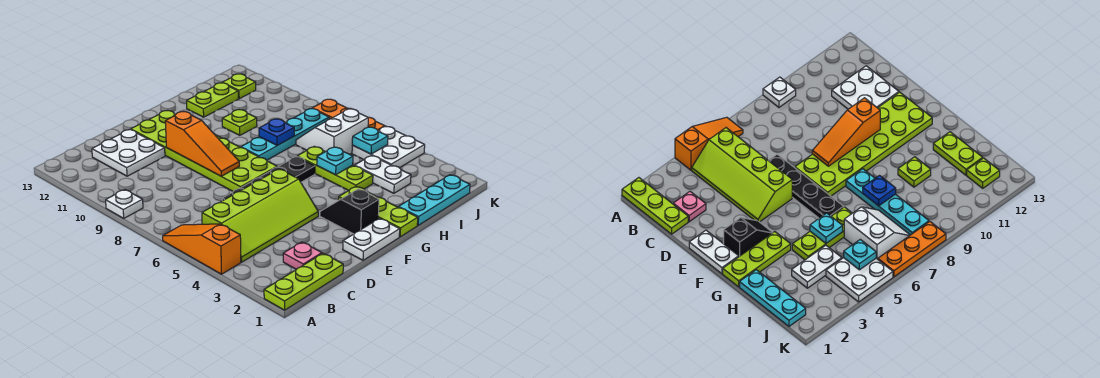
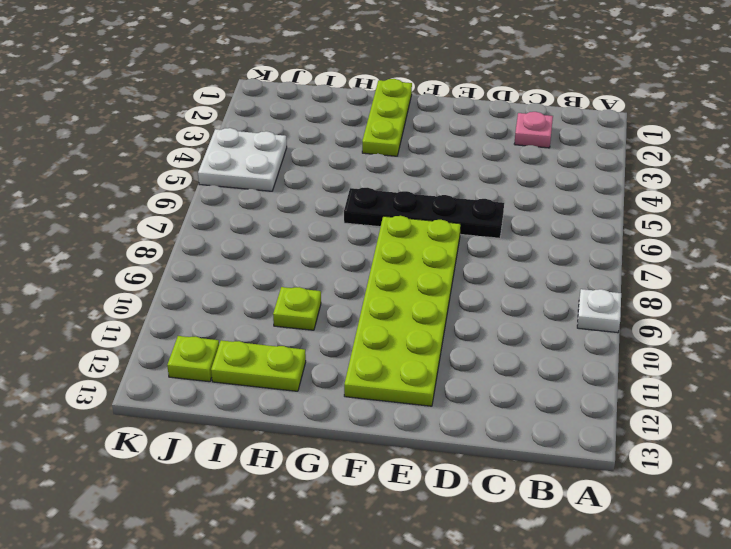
none -> lime 1x3 plate [264,253,343,310]
none -> orange 1x3 slope [163,224,241,274]
none -> lime 2x4 slope [202,169,318,262]

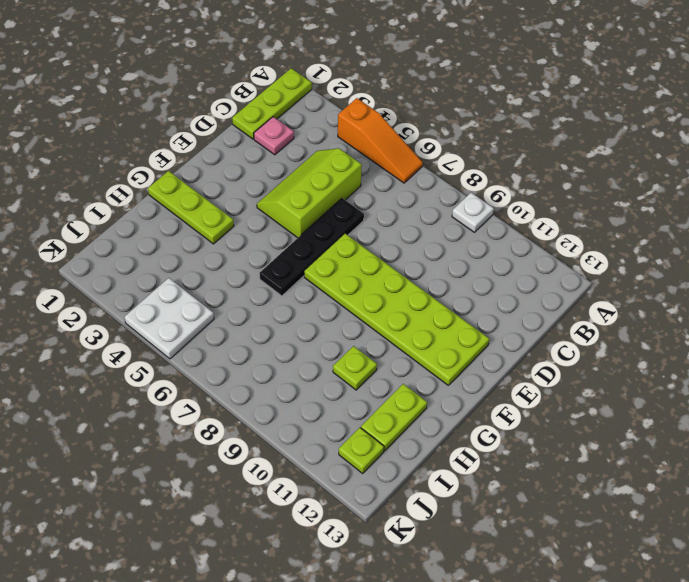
lime 2x3 slope [257,148,362,238] -> lime 2x4 slope [202,169,318,262]
none -> white 2x2 plate [92,130,165,176]
none -> white 1x2 plate [343,218,400,260]
none -> black 1x2 slope [320,189,379,234]

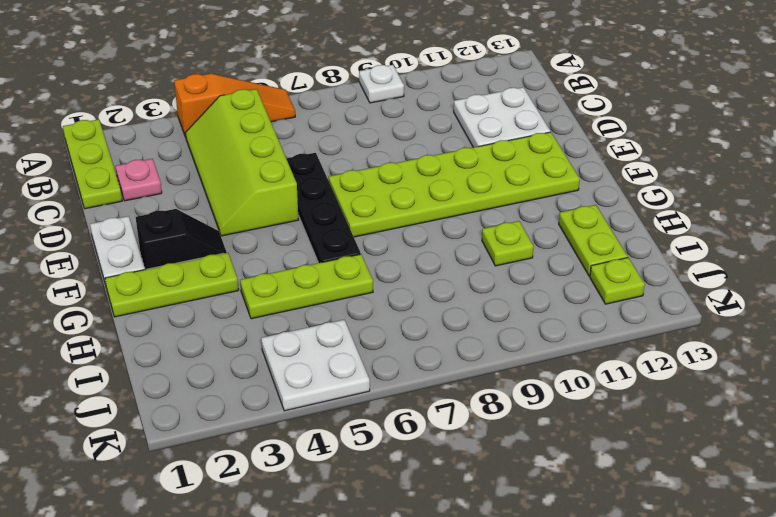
none -> cyan 1x4 plate [241,109,329,160]
none -> cyan 1x3 plate [398,175,470,225]
none -> white 1x2 plate [355,156,411,193]

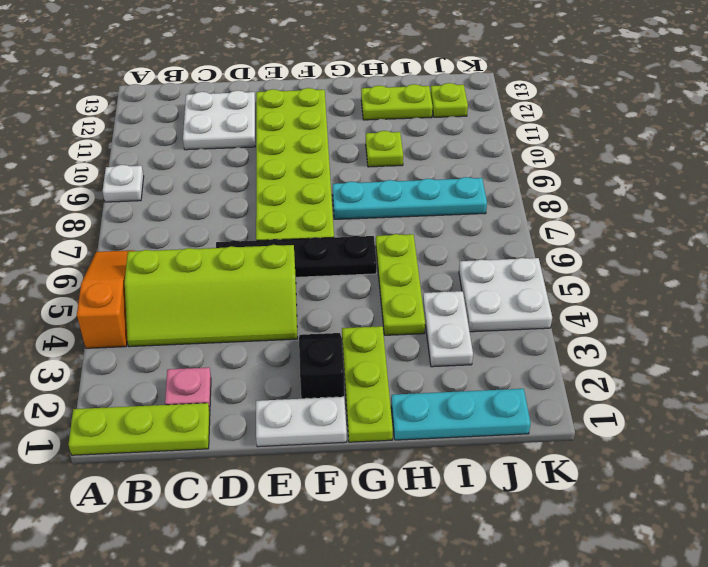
none -> white 2x2 slope [296,109,368,154]
none -> orange 1x3 plate [312,99,385,130]
none -> orange 1x3 slope [165,111,239,176]

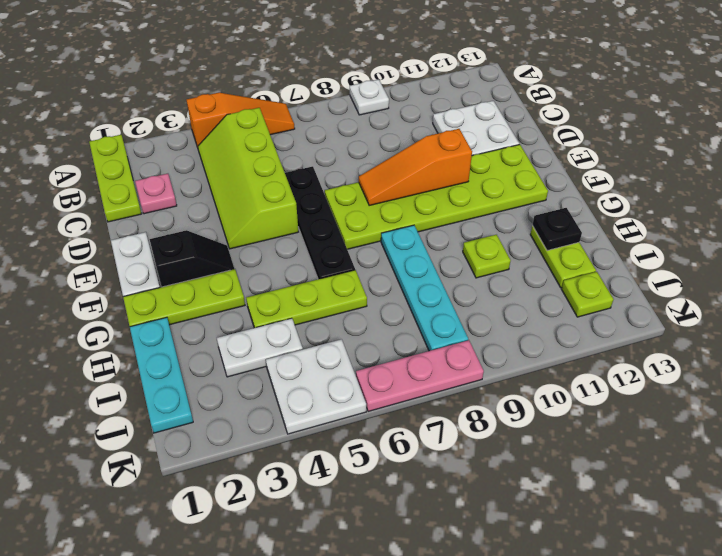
black 1x1 plate [532,208,582,251] -> none
pink 1x3 plate [356,340,484,412] -> orange 1x3 plate [312,99,385,130]
none -> white 2x2 slope [296,109,368,154]
none -> cyan 1x1 plate [317,147,353,175]
none -> blue 1x1 plate [259,119,294,145]

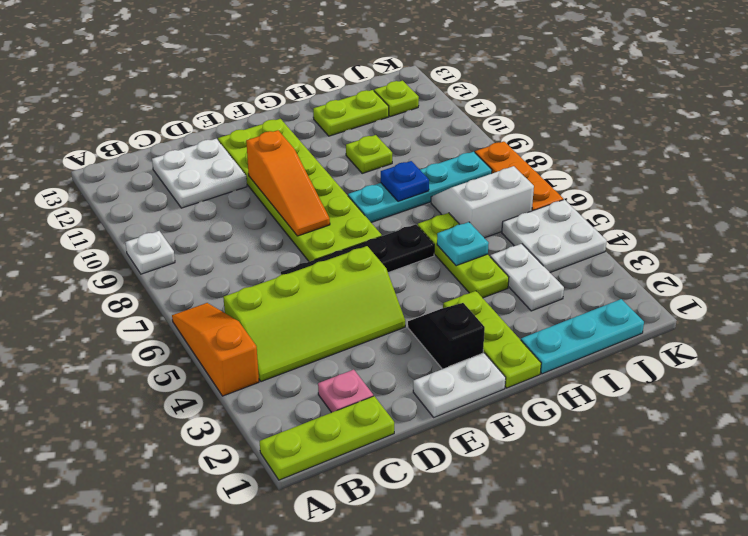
none -> cyan 1x1 plate [352,127,388,154]

